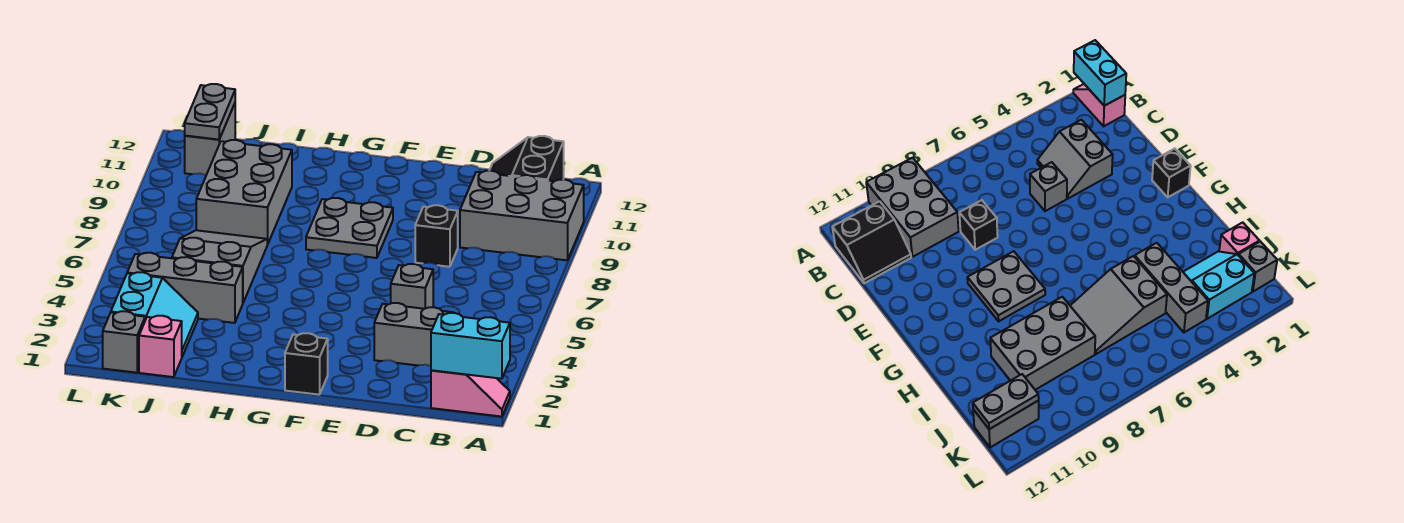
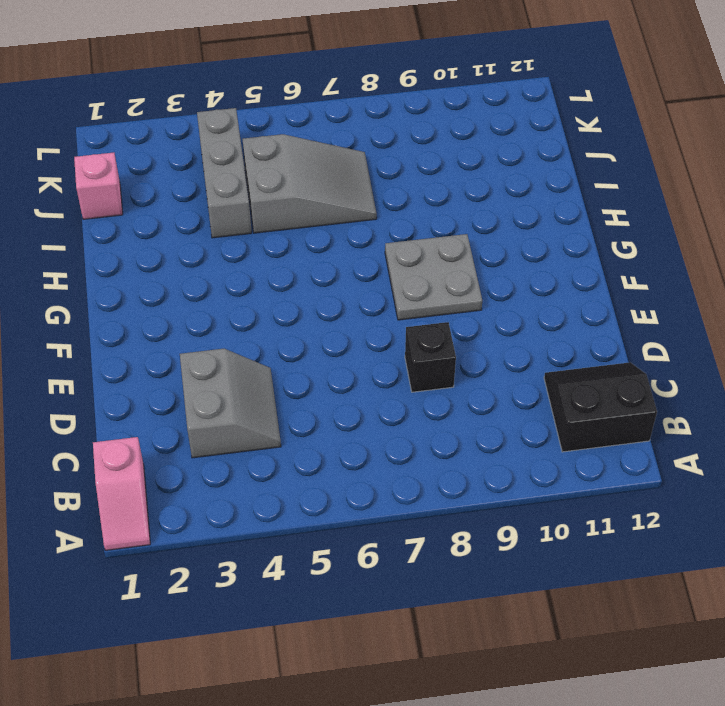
none -> grey 2x3 brick [460,171,584,260]
none -> grey 1x1 brick [391,264,433,309]
none -> black 1x1 brick [285,333,328,395]

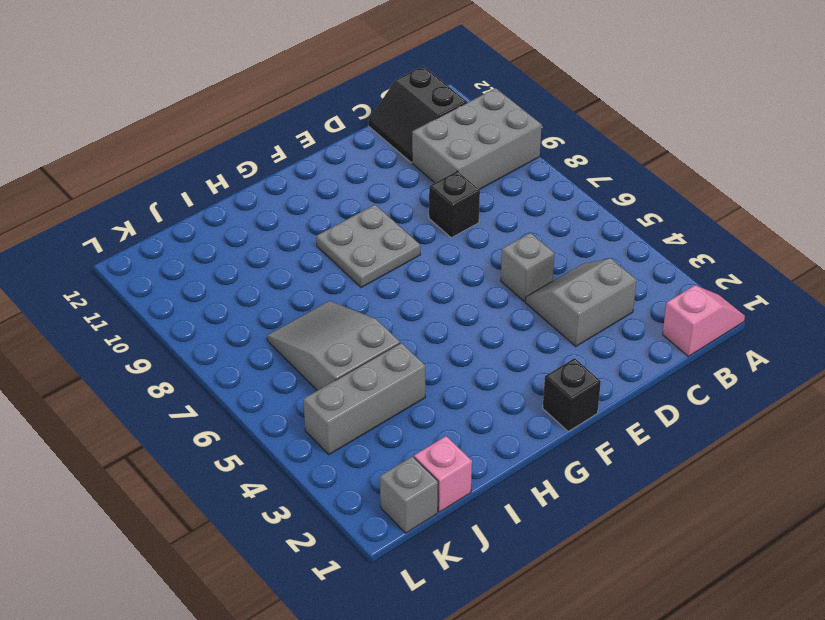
none -> grey 2x3 brick [196,140,292,245]
none -> cyan 2x2 slope [111,272,198,357]
none -> grey 1x2 brick [185,104,235,175]

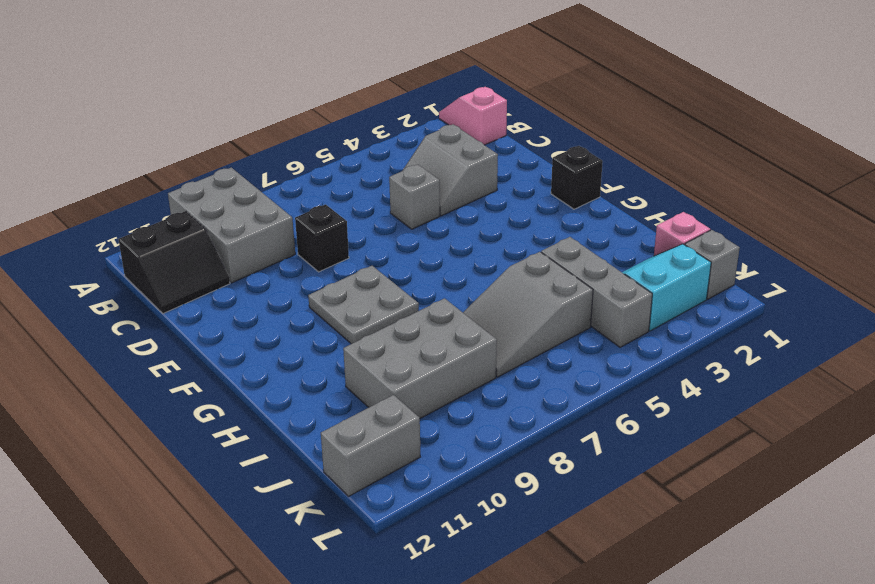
none -> cyan 1x2 brick [431,313,510,379]
none -> grey 1x2 plate [185,84,235,140]

